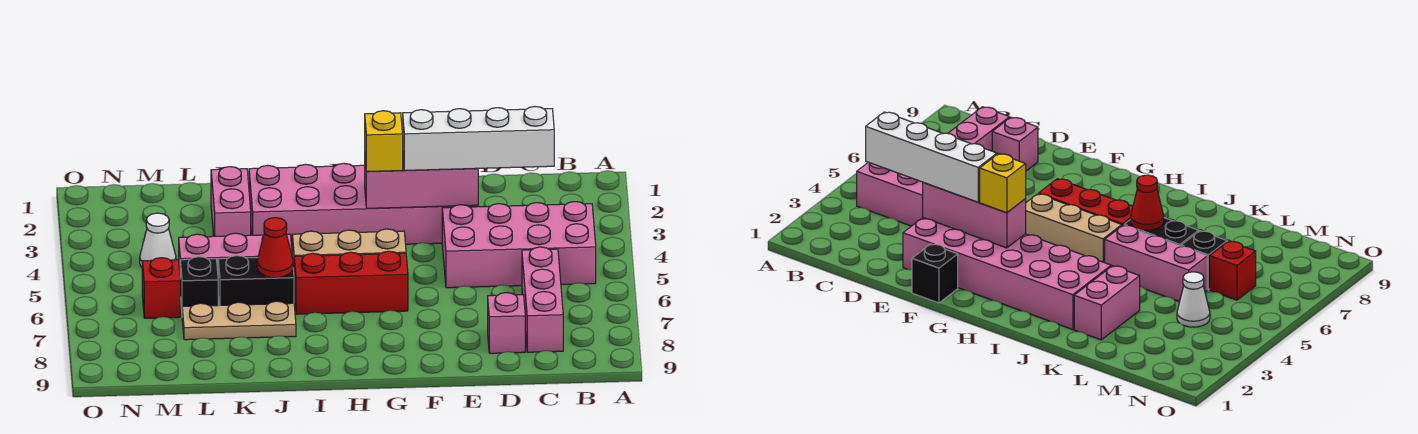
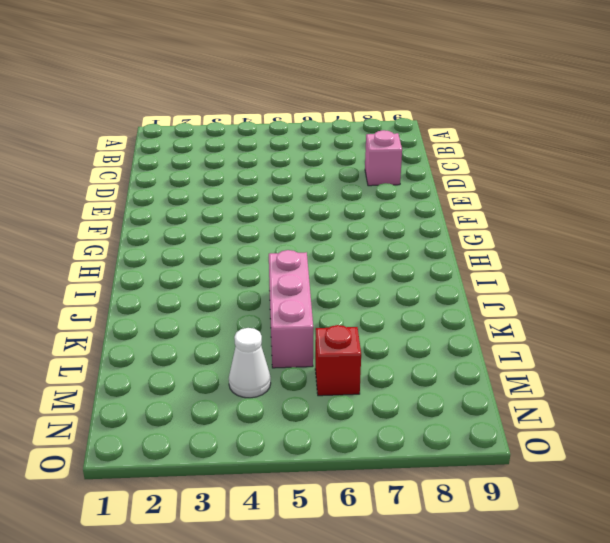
none -> pink 2x4 brick [442,202,596,288]
none -> pink 1x3 brick [522,247,563,352]
none -> pink 2x6 brick [249,163,478,245]

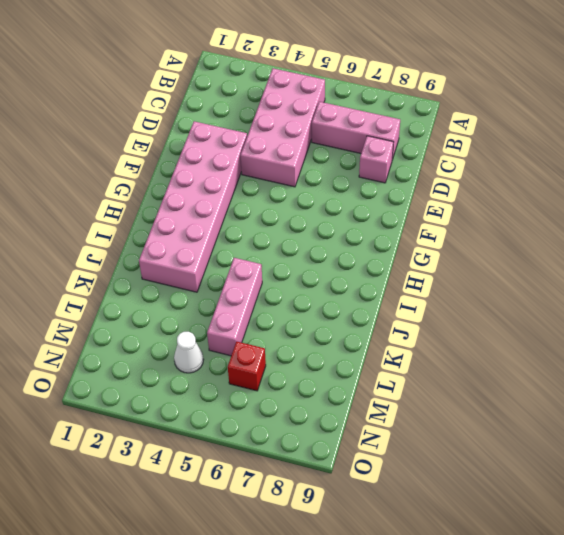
none -> black 1x1 brick [912,244,958,303]
none -> tan 1x3 brick [292,229,406,270]
none -> red 1x3 brick [294,251,408,314]

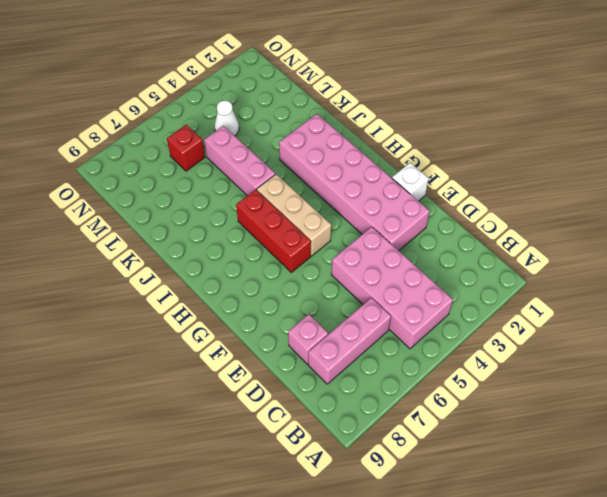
white 1x1 brick [392,163,429,201] -> black 1x1 brick [912,244,958,303]
none -> black 1x2 brick [218,256,294,305]
none -> tan 1x3 plate [182,301,296,340]
none -> pink 1x2 brick [211,167,251,236]

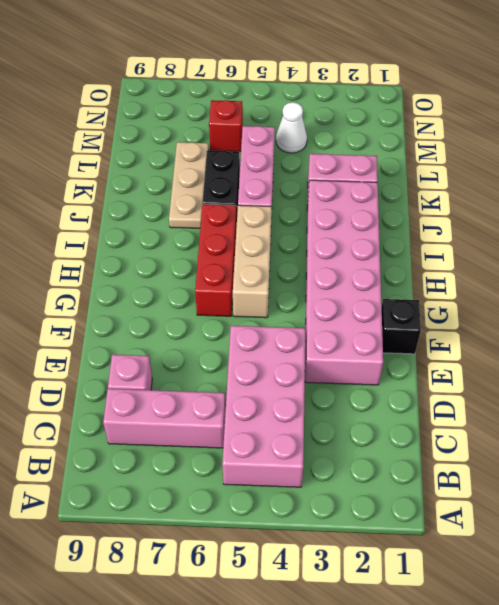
none -> black 1x1 brick [180,257,218,309]
none -> pink 1x3 brick [365,160,478,208]
none -> red 1x1 cone [257,218,293,278]

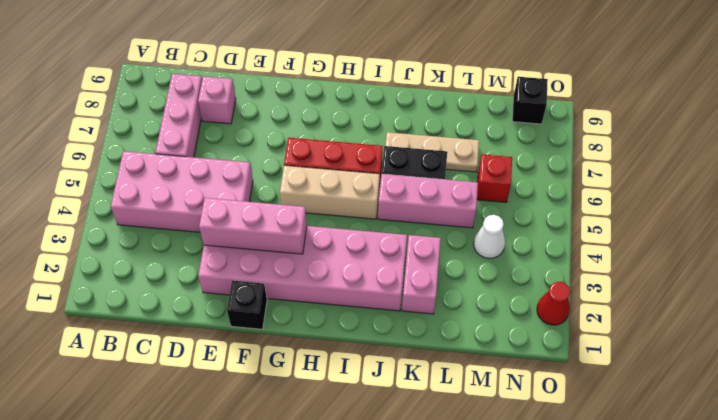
black 1x1 brick [512,77,548,124] -> black 1x1 brick moved to [180,257,218,309]
red 1x1 cone [537,282,570,325] -> red 1x1 cone moved to [257,218,293,278]
none -> white 1x4 brick [403,107,554,170]
none -> yellow 1x1 brick [365,111,403,172]

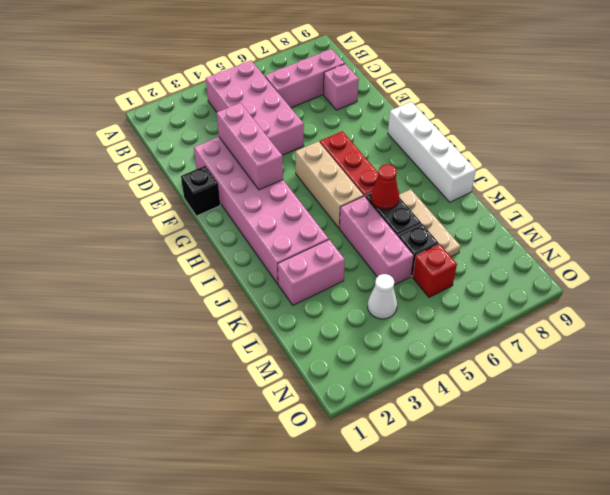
white 1x4 brick [388,102,476,202] -> white 1x4 brick moved to [403,107,554,170]
none -> yellow 1x1 brick [365,111,403,172]

